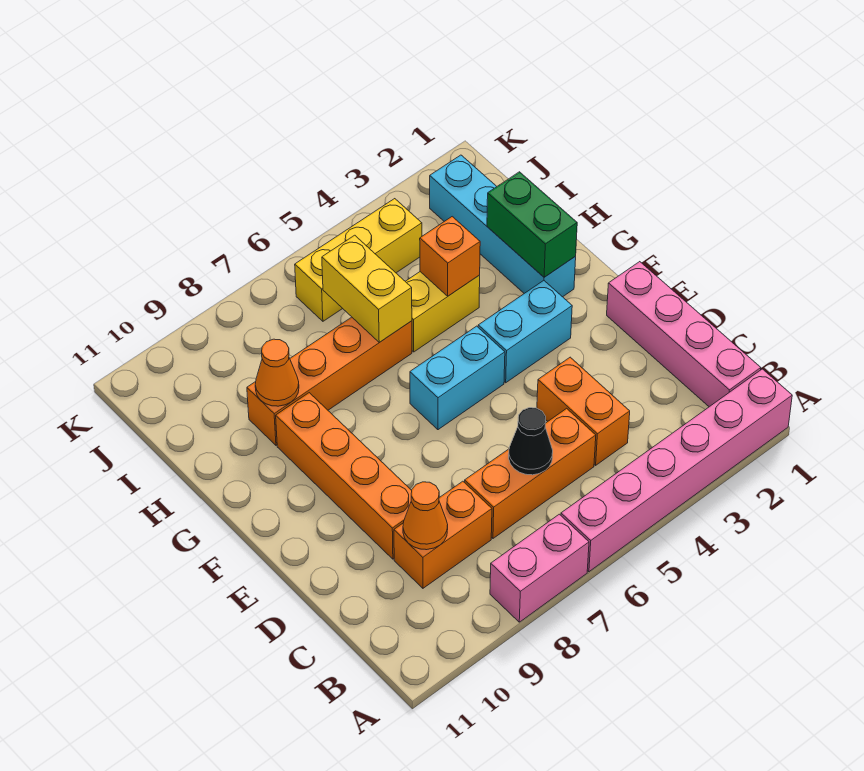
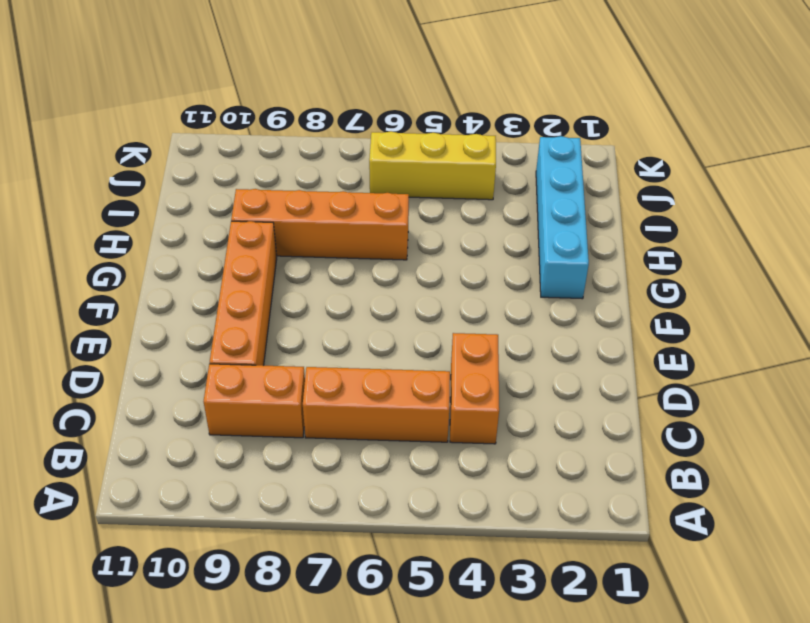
none -> pink 1x6 brick [561,369,792,572]
none -> pink 1x2 brick [490,514,589,622]
none -> pink 1x4 brick [607,262,761,407]

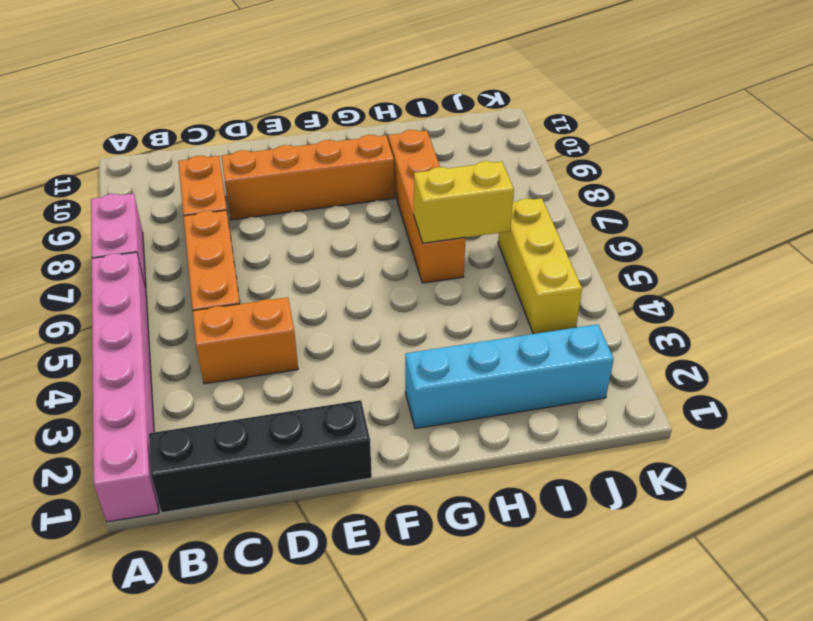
black 1x4 brick [149,400,372,513] -> pink 1x4 brick [607,262,761,407]
none -> cyan 1x2 brick [478,281,572,383]
none -> cyan 1x2 brick [410,326,505,430]
none -> yellow 1x2 brick [405,272,480,352]

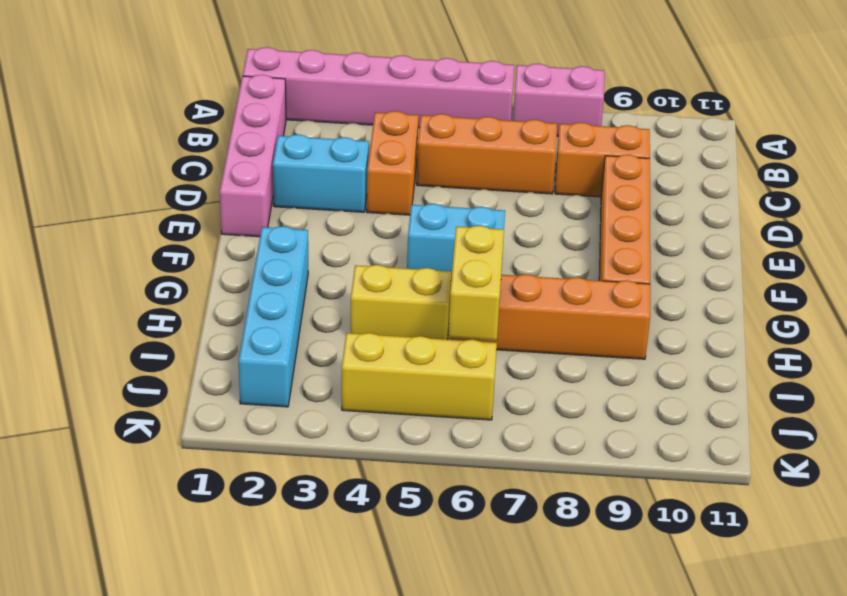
cyan 1x2 brick [273,134,369,212] -> cyan 1x2 brick moved to [478,281,572,383]
none -> black 1x1 cone [509,408,553,475]
none -> orange 1x1 cone [403,482,448,550]
none -> green 1x2 brick [487,172,577,277]

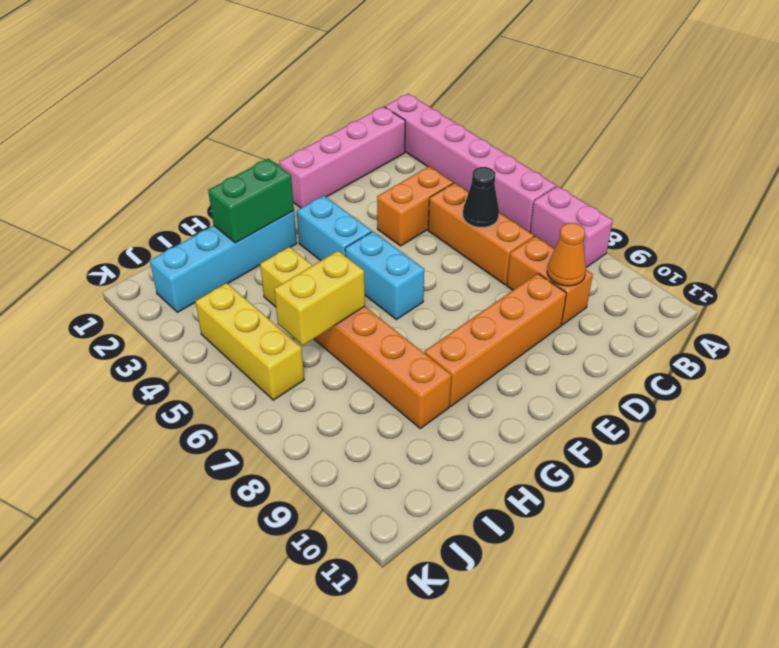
none -> orange 1x1 brick [420,217,480,296]
none -> orange 1x1 cone [255,339,299,406]

